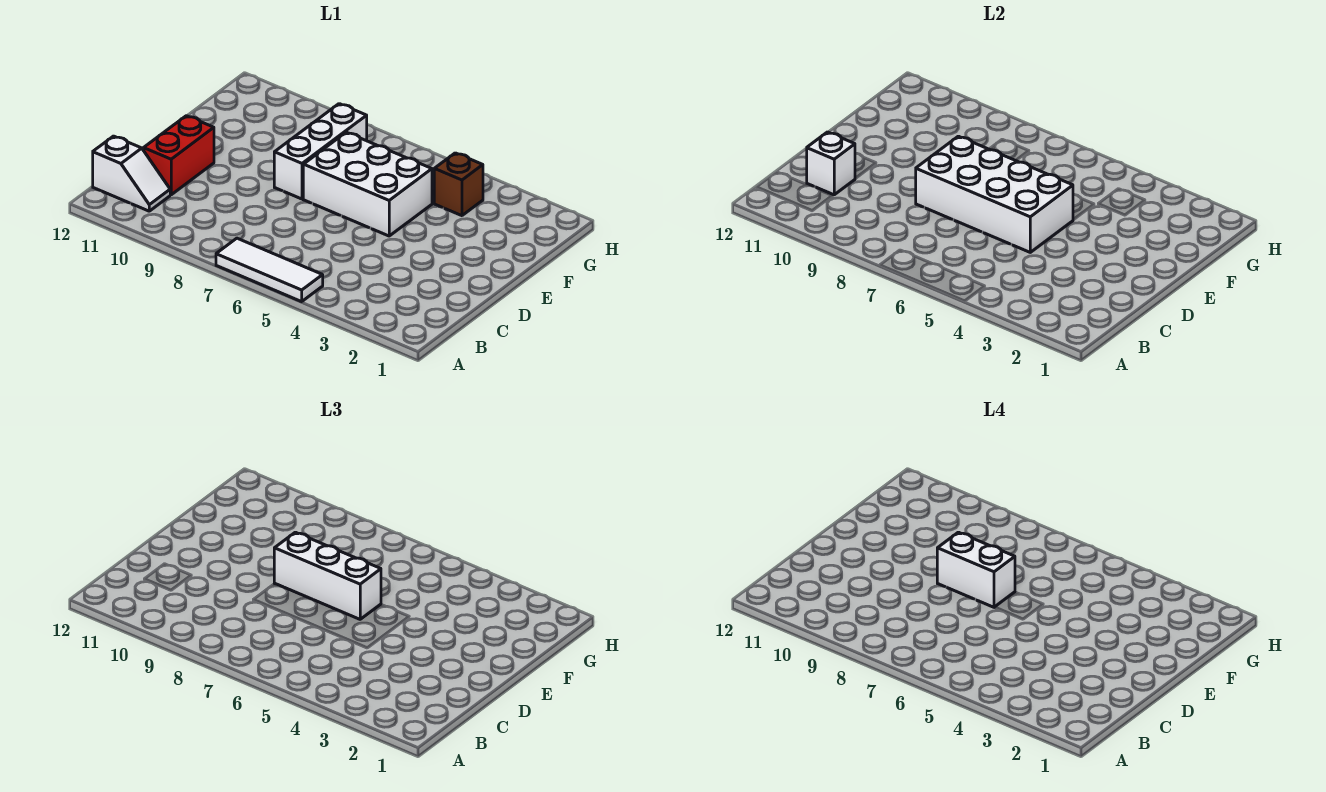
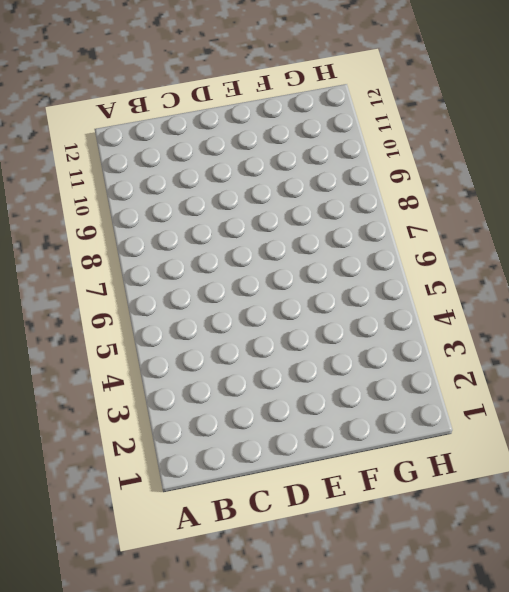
none -> white 1x3 tile [216,238,323,302]
none -> white 1x2 slope [93,136,170,211]

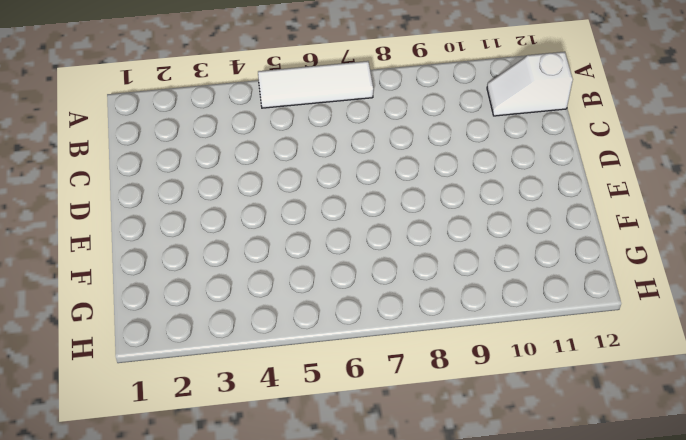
none -> red 1x2 brick [144,116,214,195]
none -> white 2x3 brick [303,132,432,236]

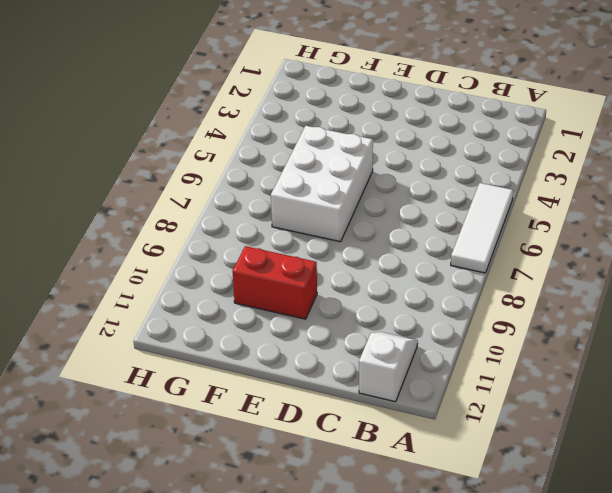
red 1x2 brick [233,246,317,319] -> red 1x2 brick moved to [144,116,214,195]
none -> white 1x3 brick [274,104,367,199]
none -> brown 1x1 brick [434,153,483,216]

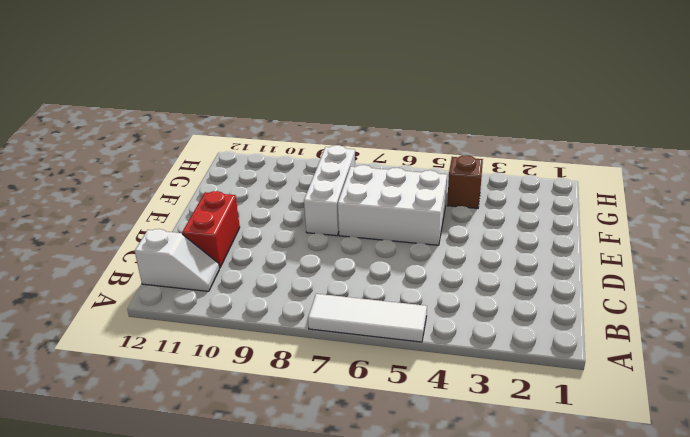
none -> white 1x1 brick [807,132,855,195]
none -> white 2x4 brick [916,136,1073,252]

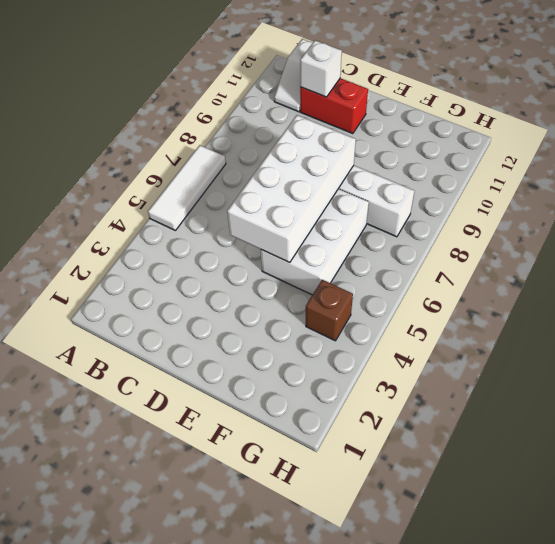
none -> white 1x3 brick [274,532,381,619]
none -> white 1x2 brick [937,532,1015,607]

